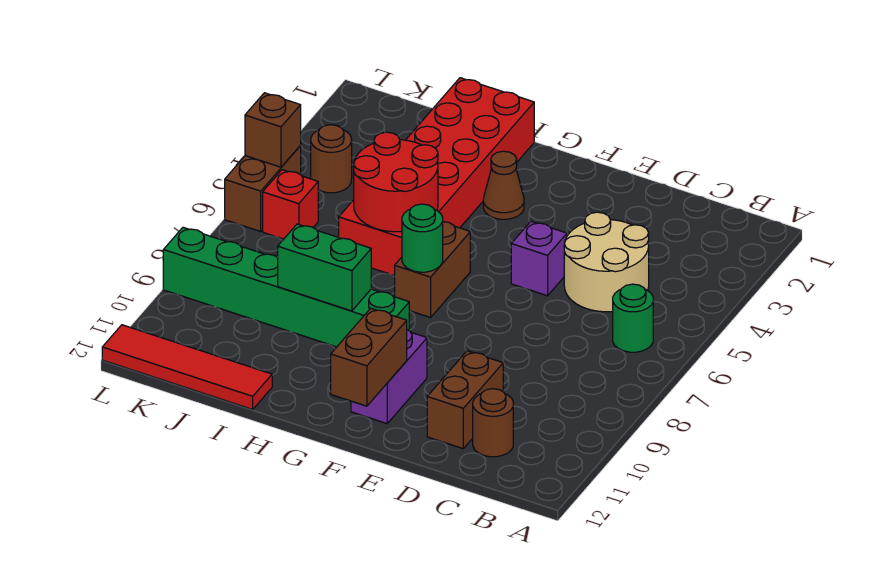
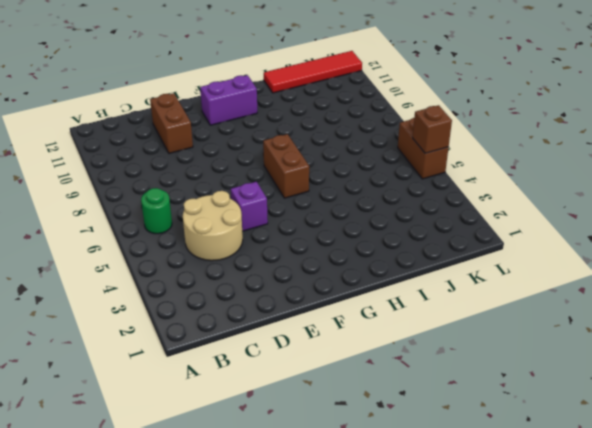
purple 1x2 brick [200,75,257,125] -> purple 1x2 brick turned to [351,330,427,424]
none -> brown 1x1 round brick [473,389,513,457]
none -> brown 1x1 cone [483,151,524,219]
none -> green 1x6 brick [163,227,409,347]

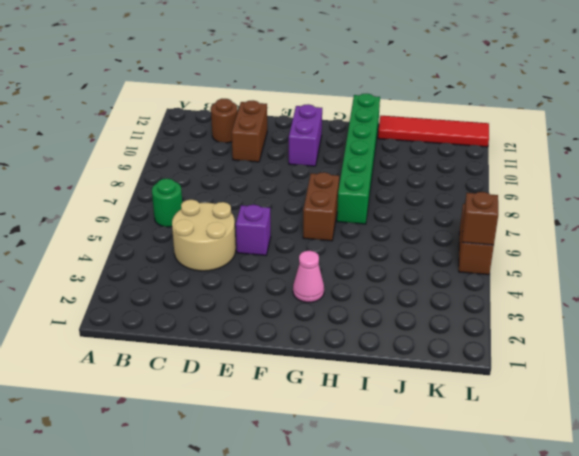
pink 1x1 cone [293,251,324,302] -> brown 1x1 cone [483,151,524,219]
green 1x6 brick [337,94,380,224] -> green 1x6 brick turned to [163,227,409,347]
none -> red 2x6 brick [339,78,534,276]
none -> brown 1x1 round brick [311,125,352,193]
none -> red 1x1 brick [263,170,318,239]

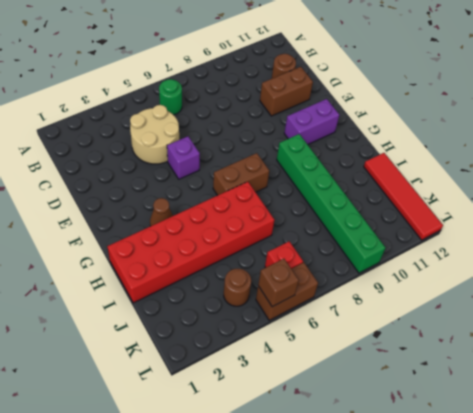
none -> brown 1x2 brick [331,308,407,406]
none -> green 1x1 round brick [402,204,443,272]
none -> red 2x2 round brick [354,132,438,232]

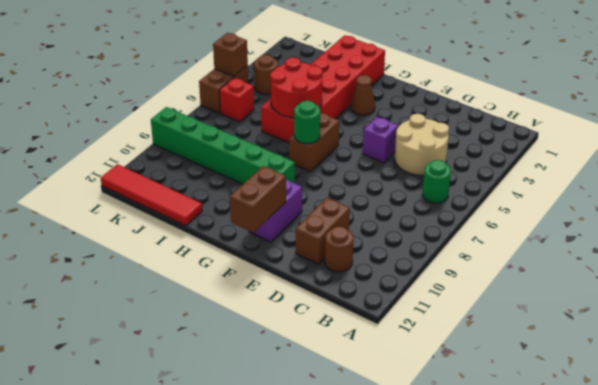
none -> green 1x2 brick [278,224,371,311]

